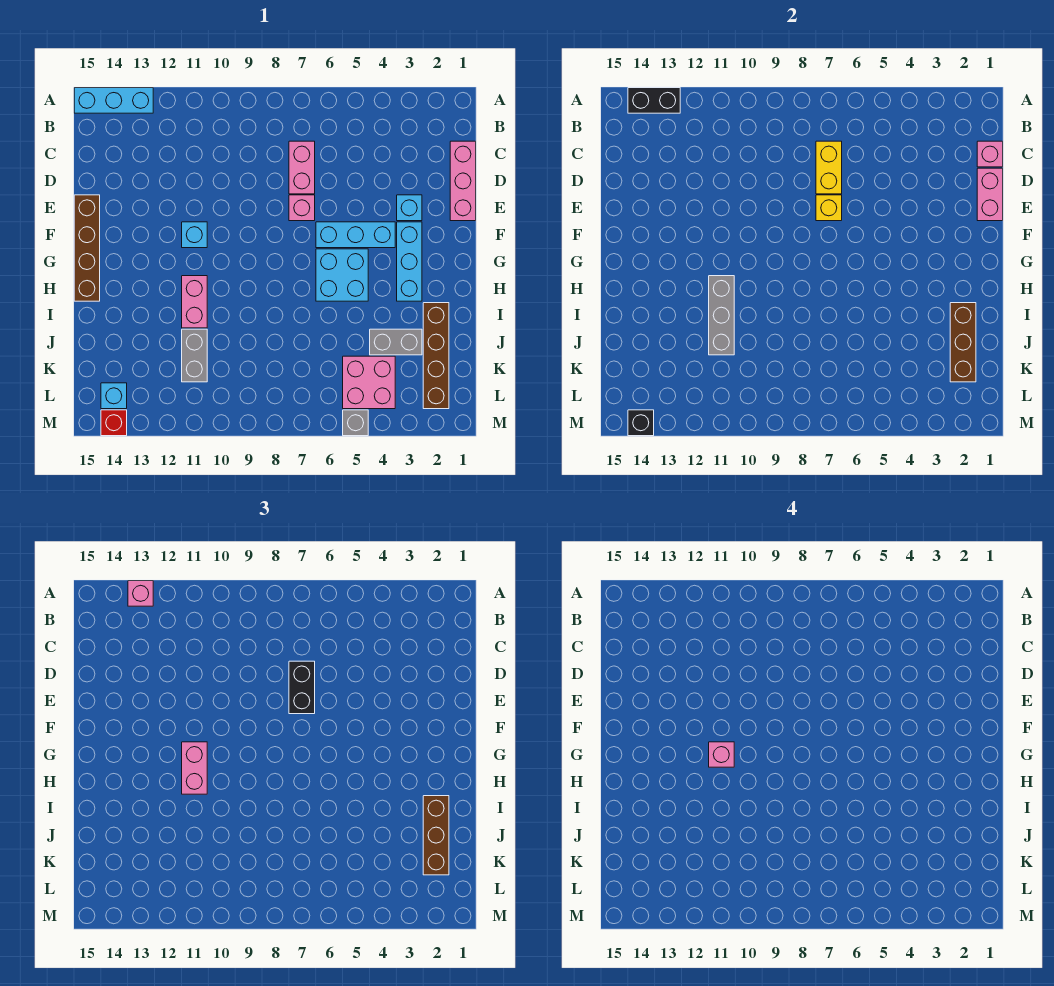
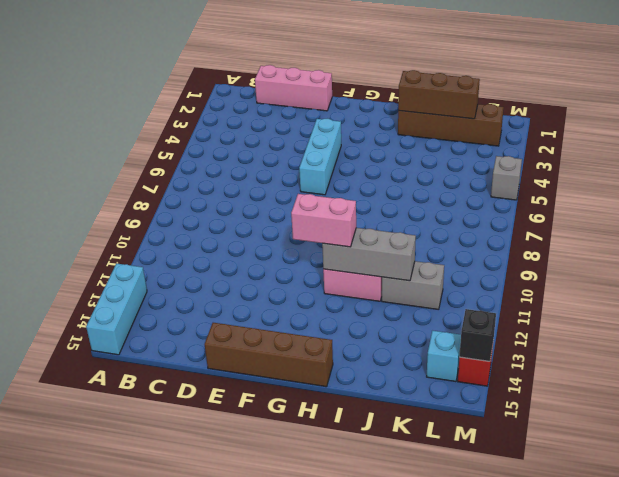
none -> pink 1x2 brick [289,141,315,194]
none -> cyan 1x1 brick [397,195,422,221]
none -> pink 1x1 brick [289,195,315,221]
none -> cyan 1x3 brick [397,222,422,301]

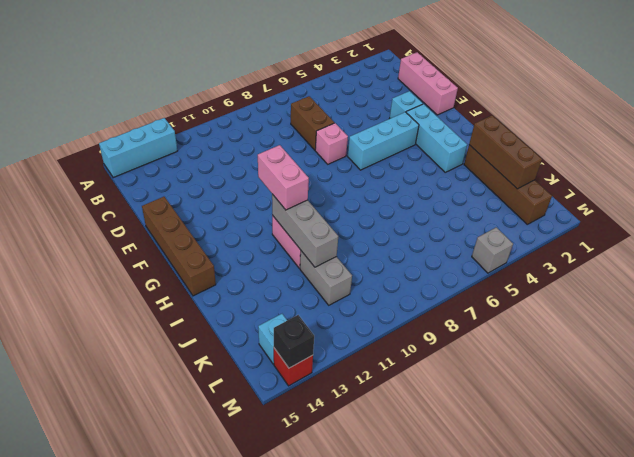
brown 1x2 brick [291,96,334,150] -> pink 1x2 brick [289,141,315,194]
none -> cyan 1x1 brick [182,222,207,248]
none -> cyan 2x2 brick [316,249,368,301]
none -> grey 1x2 brick [370,329,422,355]
none -> pink 2x2 brick [343,356,395,409]

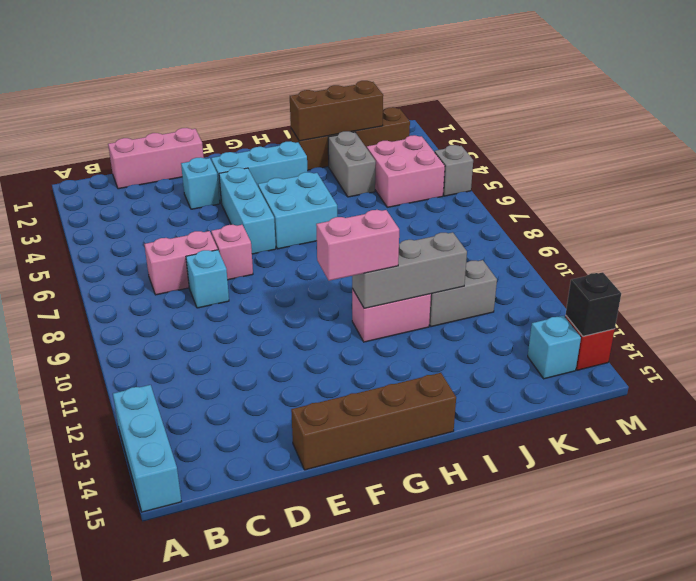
cyan 1x1 brick [186,250,229,308] -> cyan 1x1 brick moved to [182,222,207,248]
none -> black 1x2 brick [628,88,680,113]
none -> pink 1x1 brick [977,141,1003,167]
none -> yellow 1x2 brick [816,141,842,194]
none -> pink 1x2 brick [977,168,1003,221]

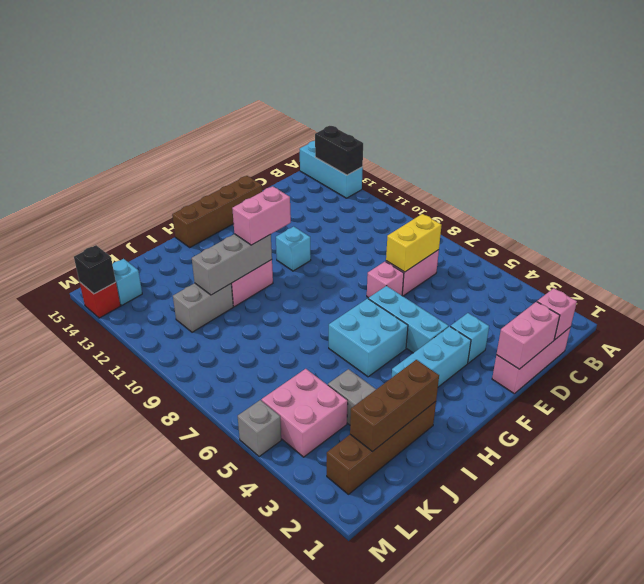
none -> yellow 1x1 brick [816,195,842,221]
none -> pink 1x1 brick [128,581,153,606]
none -> black 1x2 brick [289,661,315,714]
none -> brown 1x3 brick [423,796,449,875]

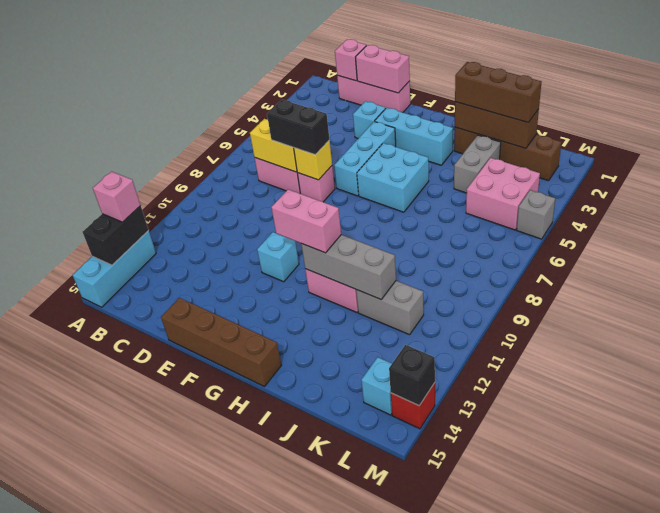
none -> pink 1x1 brick [709,742,734,767]

